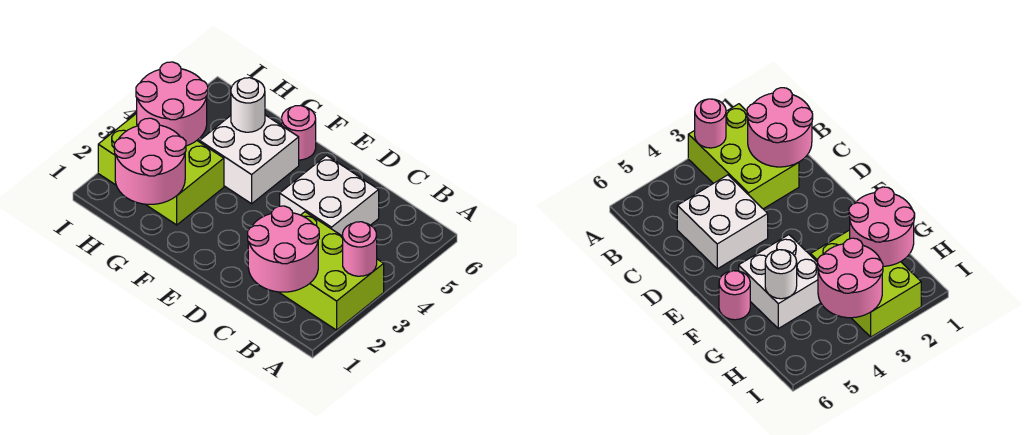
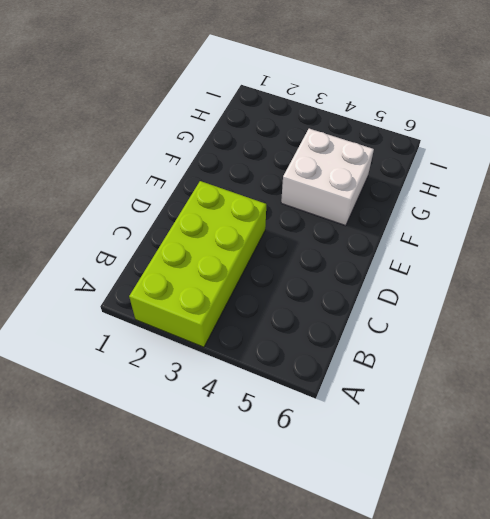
lime 2x4 brick [129,181,266,347] -> lime 2x3 brick [279,212,384,330]
none -> white 2x2 brick [280,155,379,236]
none -> pink 1x1 round brick [282,105,316,160]

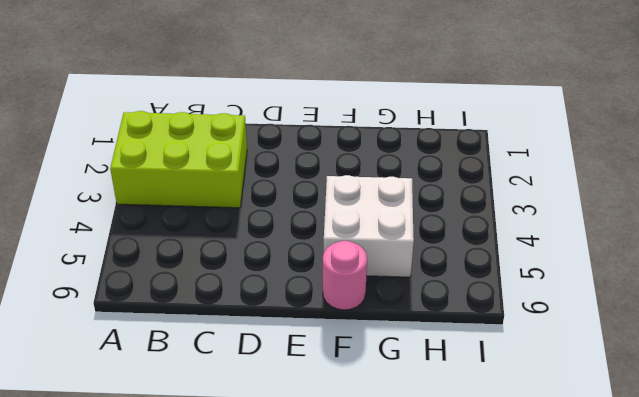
none -> white 2x2 brick [280,155,379,236]
none -> lime 2x3 brick [98,113,224,225]

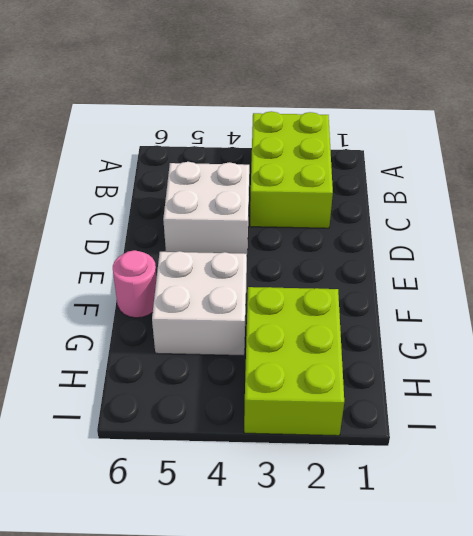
none -> pink 1x1 round brick [343,222,377,276]
none -> pink 2x2 round brick [248,206,319,292]

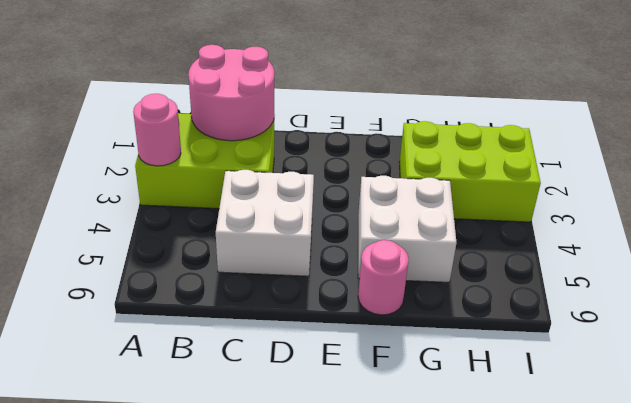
none -> pink 2x2 round brick [114,118,186,204]
none -> white 1x1 round brick [231,78,265,132]

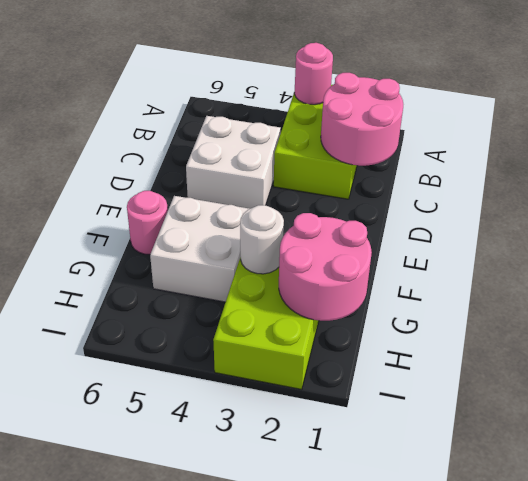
white 1x1 round brick [240,205,284,274] -> white 1x1 round brick moved to [231,78,265,132]
none -> pink 2x2 round brick [136,62,208,146]

